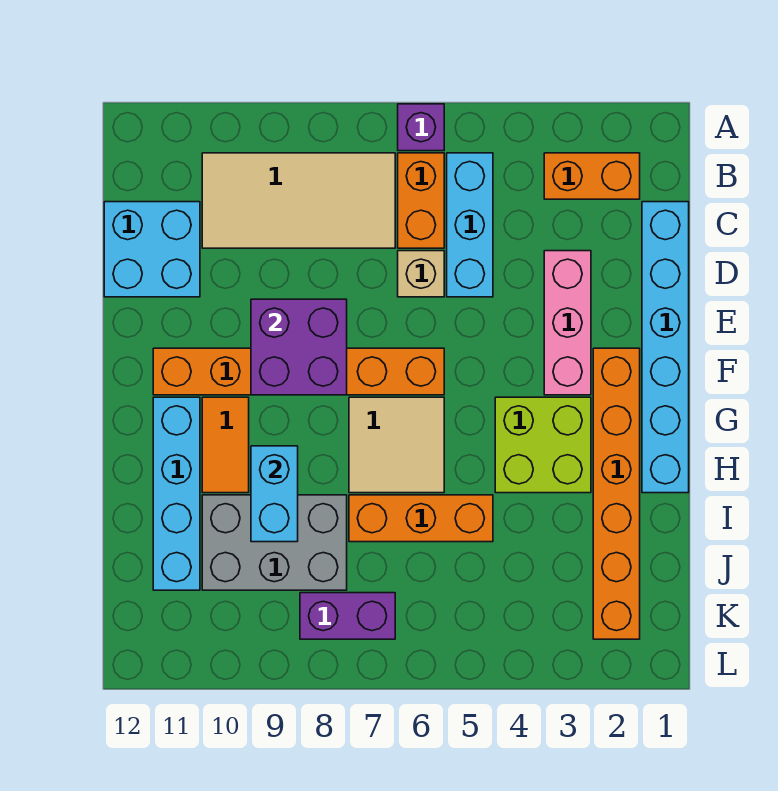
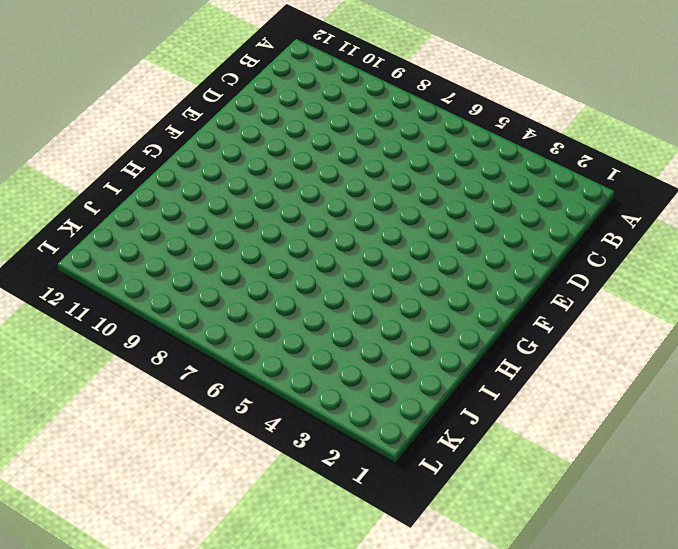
none -> purple 1x1 brick [398,104,444,151]
none -> orange 1x2 brick [544,153,640,199]
none -> cyan 1x3 brick [447,153,493,297]

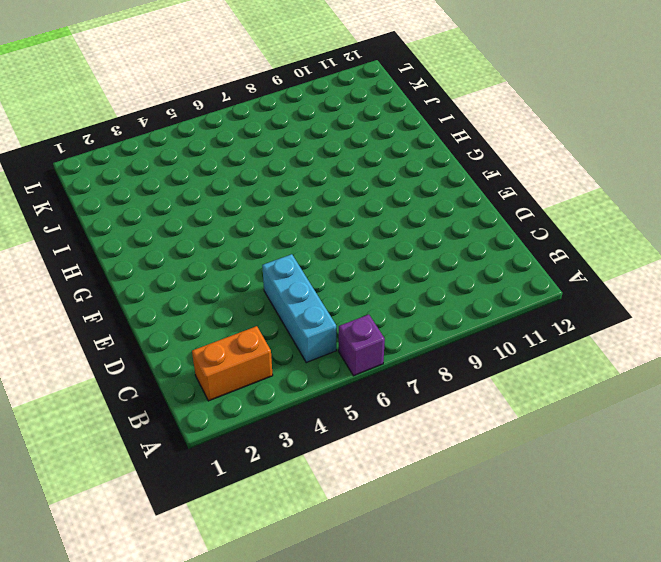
none -> orange 1x2 brick [398,153,444,248]
none -> tan 2x4 tile [202,153,395,248]
none -> cyan 1x6 brick [642,202,689,493]

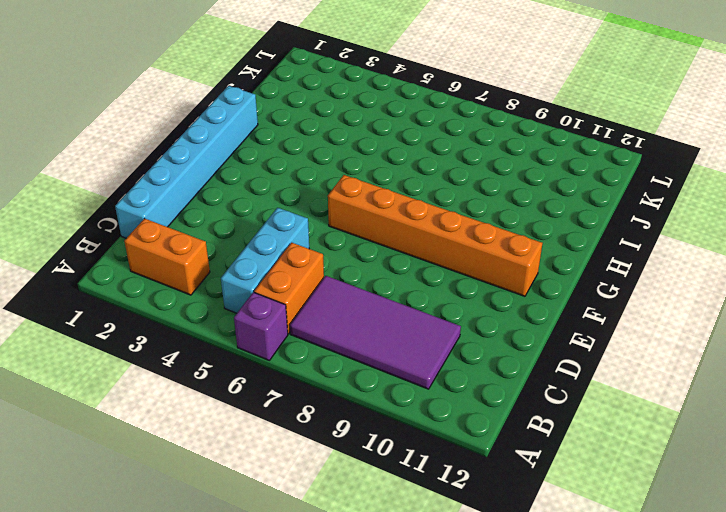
purple 2x4 tile [290,276,461,389] -> tan 2x4 tile [202,153,395,248]
none -> cyan 2x2 brick [104,202,200,297]
none -> pink 1x3 brick [544,251,591,395]
none -> tan 1x1 brick [398,251,444,297]

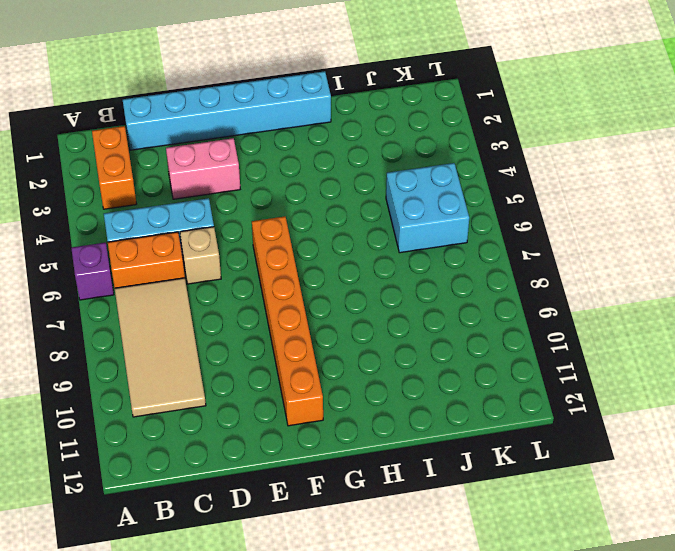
pink 1x2 brick [166,138,240,199] -> pink 1x3 brick [544,251,591,395]
cyan 2x2 brick [386,163,469,253] -> cyan 2x2 brick moved to [104,202,200,297]
none -> orange 1x6 brick [593,348,640,639]
none -> lime 2x2 brick [495,397,591,493]
none -> tan 2x2 tile [349,397,444,493]

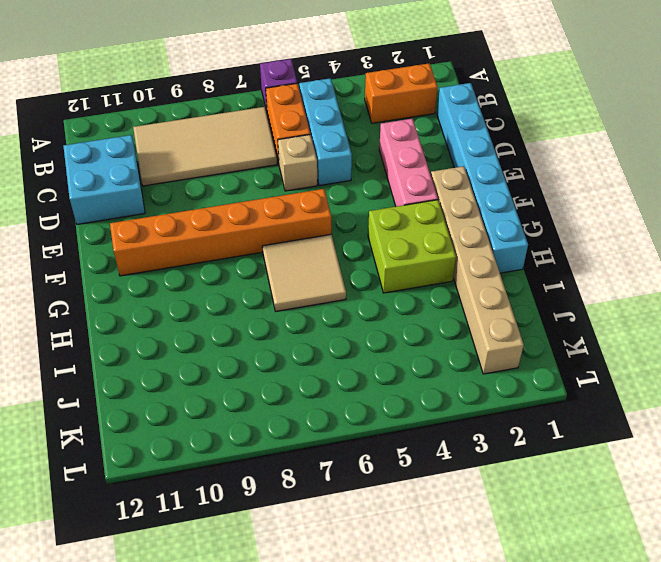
tan 1x6 brick [431,166,524,374] -> orange 1x6 brick [593,348,640,639]
none -> orange 1x2 tile [202,397,249,493]
none -> cyan 1x4 brick [153,397,200,590]
none -> orange 1x3 brick [349,495,493,542]

